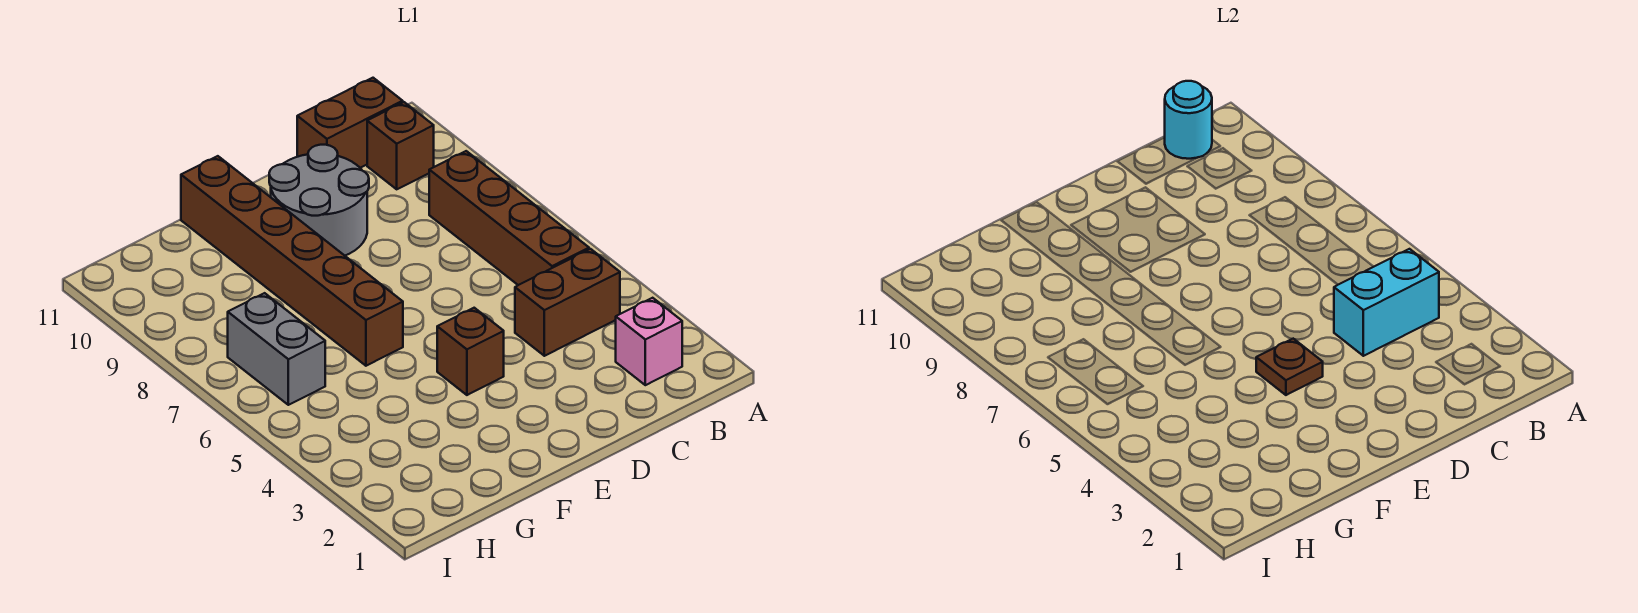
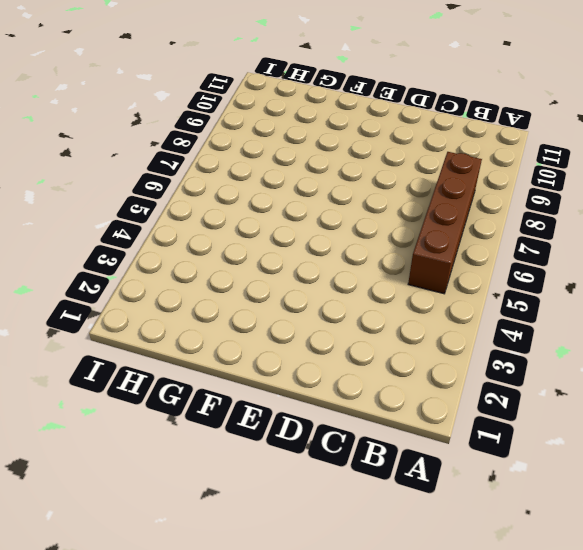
none -> pink 1x1 brick [616,298,682,385]
none -> brown 1x2 brick [515,249,620,356]
none -> brown 1x1 brick [367,102,434,189]

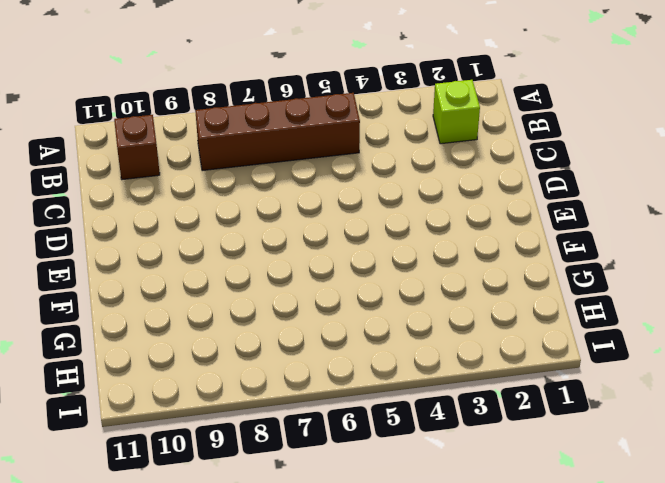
lime 1x1 brick [433,80,480,144] -> pink 1x1 brick [616,298,682,385]
none -> brown 1x2 brick [515,249,620,356]
none -> brown 1x2 brick [297,78,403,168]
none -> grey 2x2 round brick [269,145,369,256]

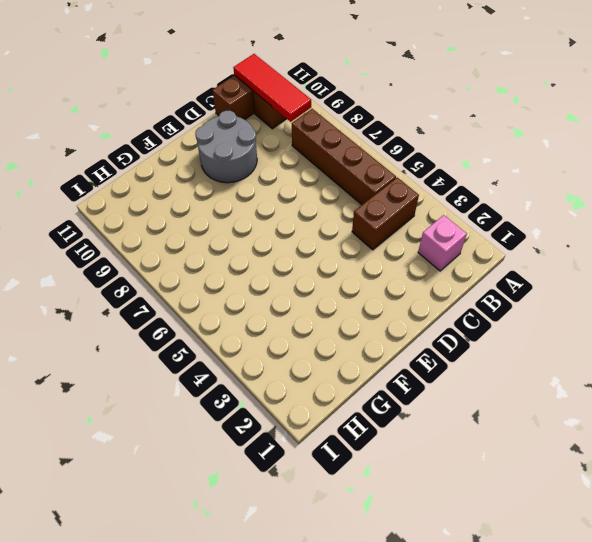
red 1x3 tile [233,54,311,122] -> cyan 1x1 round brick [1165,81,1212,159]
none -> brown 1x1 brick [437,308,504,395]
none -> brown 1x6 brick [181,156,403,366]
none -> grey 1x2 brick [228,293,325,405]

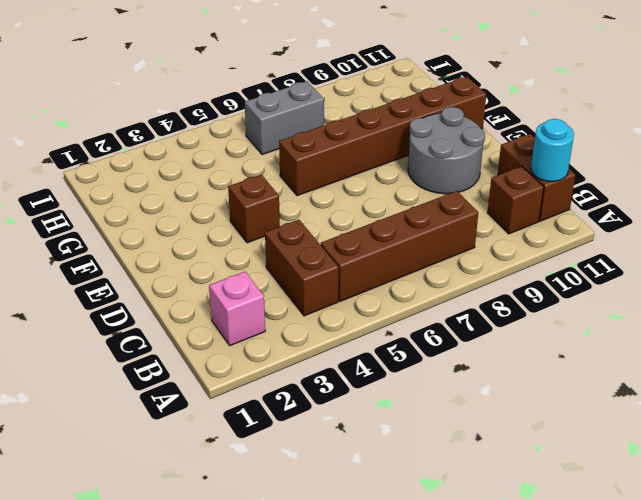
none -> cyan 1x2 brick [1334,249,1439,356]
none -> brown 1x1 plate [1256,339,1323,395]

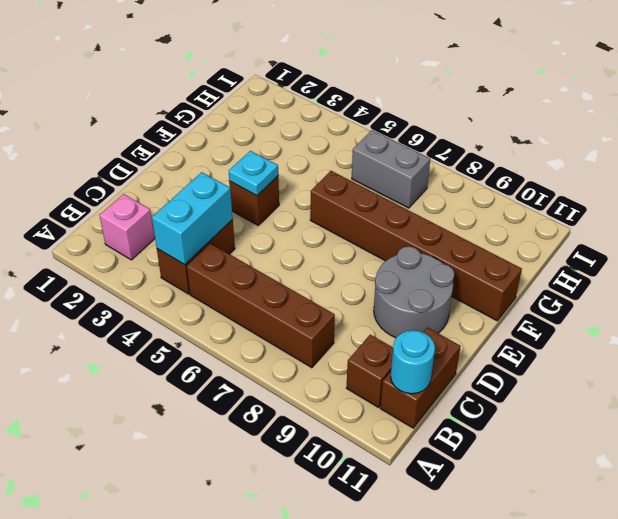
cyan 1x1 plate [229,151,278,196] -> brown 1x1 plate [1256,339,1323,395]

